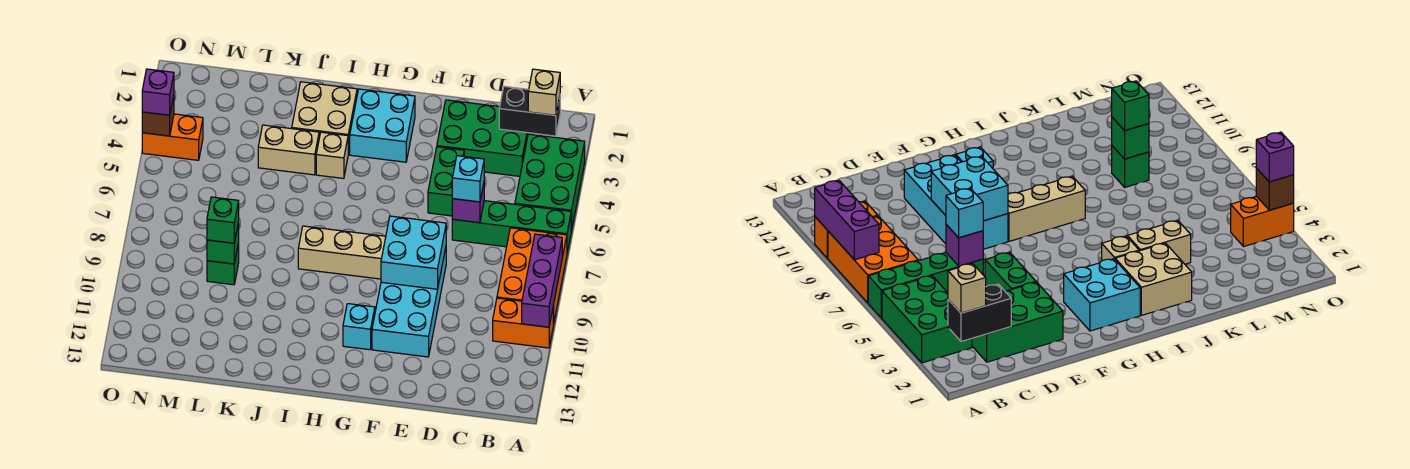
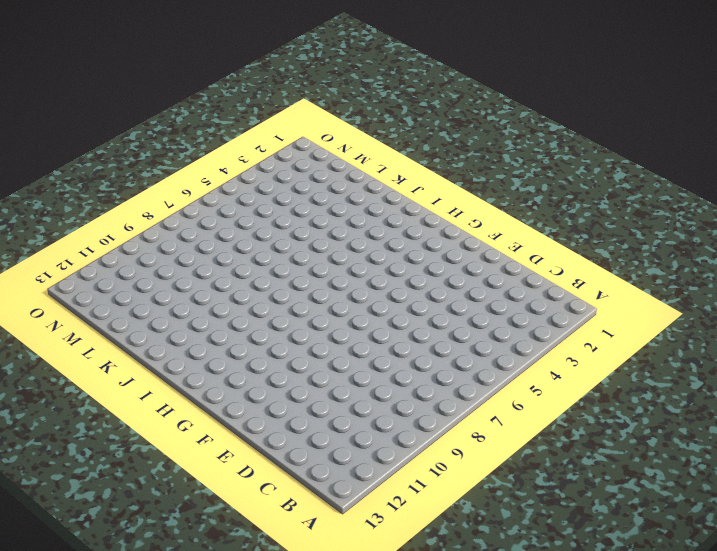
none -> green 2x3 brick [515,134,585,231]
none -> green 1x4 brick [452,201,571,252]
none -> orange 2x3 brick [497,228,567,324]

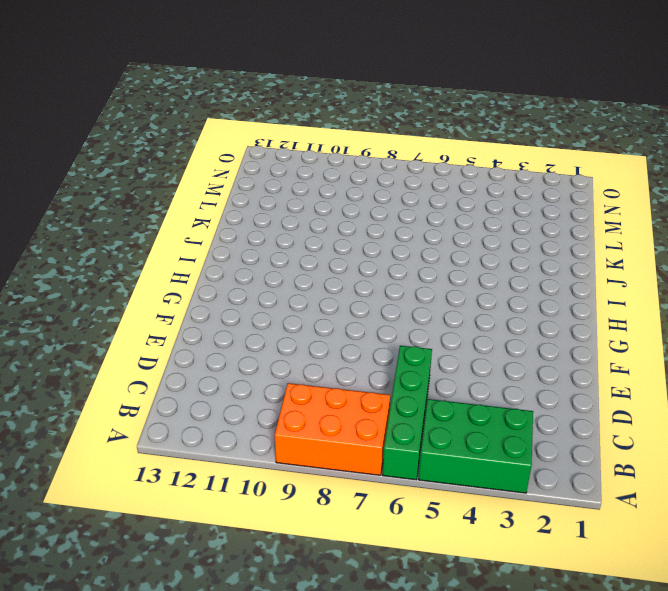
none -> orange 1x2 brick [493,298,553,348]
none -> green 2x3 brick [437,100,531,176]
none -> green 1x2 brick [428,147,464,216]

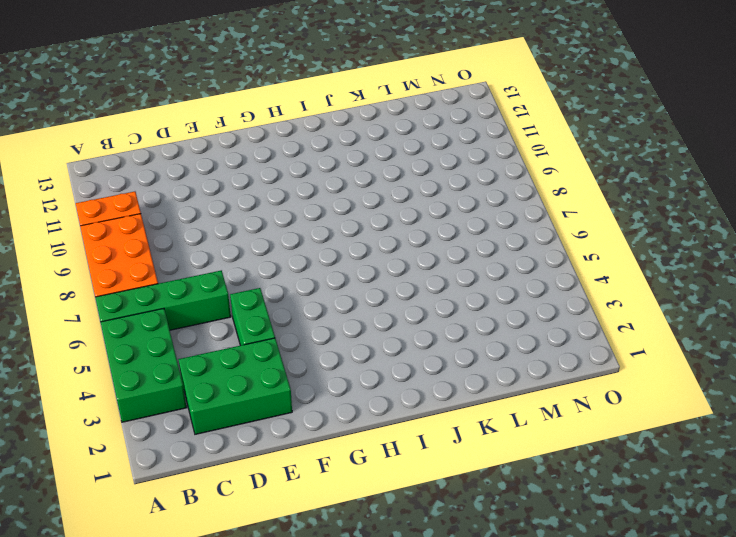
none -> cyan 2x4 brick [372,248,446,357]
none -> cyan 2x2 brick [350,89,415,162]
none -> tan 1x3 brick [298,226,386,279]

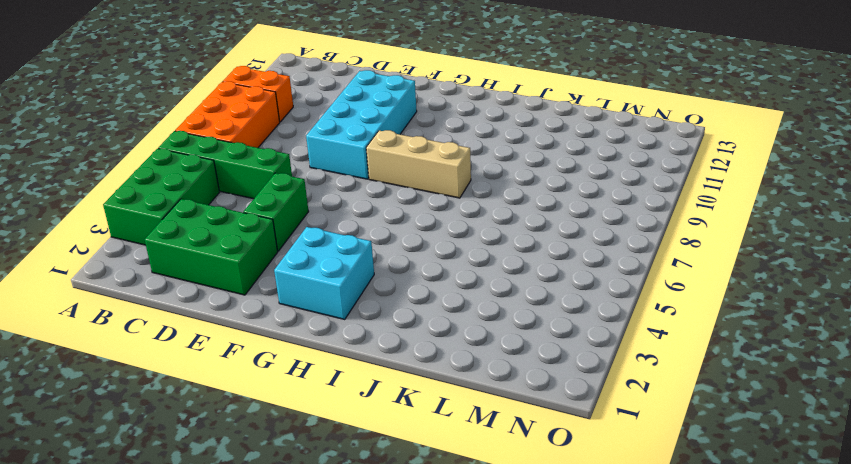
none -> cyan 1x1 brick [343,304,375,350]
none -> tan 2x2 brick [292,82,357,154]
none -> tan 1x1 brick [316,132,348,178]

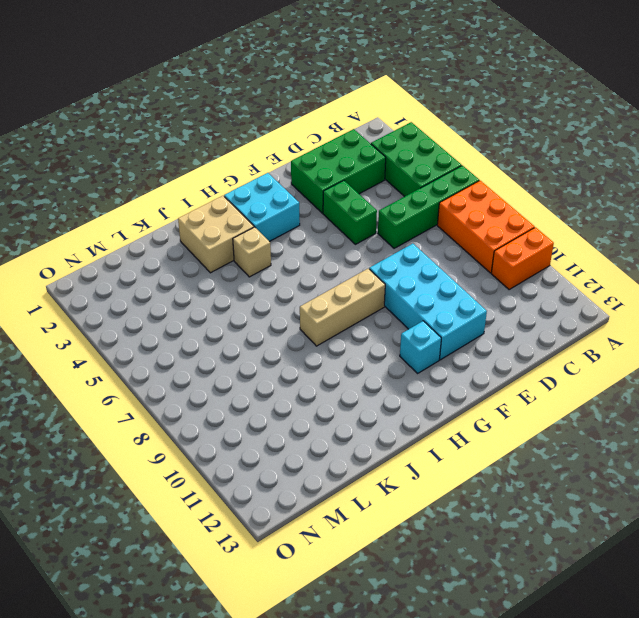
none -> tan 1x2 brick [258,125,319,175]
none -> green 1x1 brick [207,244,239,285]
none -> orange 1x2 brick [142,114,203,160]

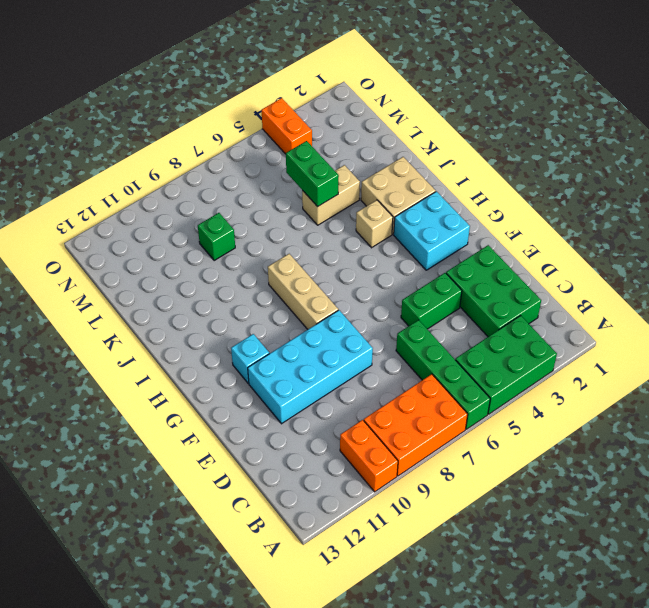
tan 1x2 brick [302,165,360,225] -> tan 1x2 brick turned to [258,125,319,175]
green 1x2 brick [286,141,339,207] -> none
none -> purple 1x3 brick [522,234,562,327]
none -> black 1x2 brick [499,86,560,136]
none -> purple 1x1 brick [452,184,484,223]

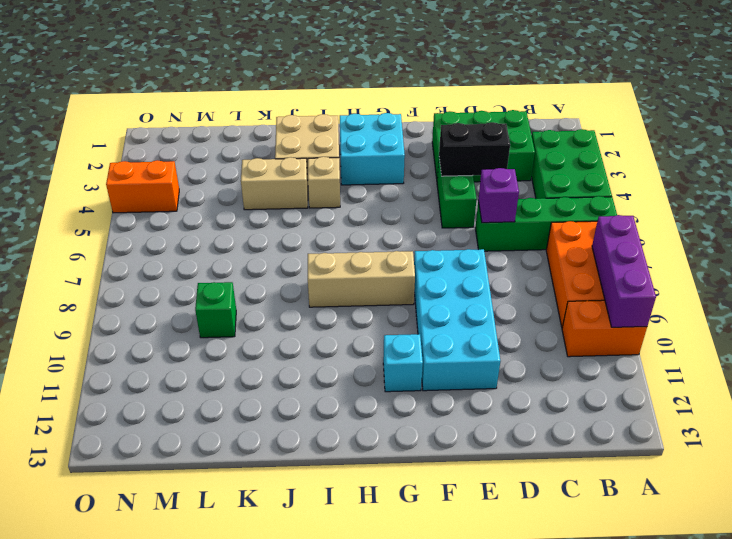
black 1x2 brick [439,122,510,176] -> black 1x2 brick moved to [499,86,560,136]
none -> cyan 2x2 brick [381,216,446,289]
none -> green 1x1 brick [207,223,239,264]
none -> brown 1x1 brick [142,96,174,136]

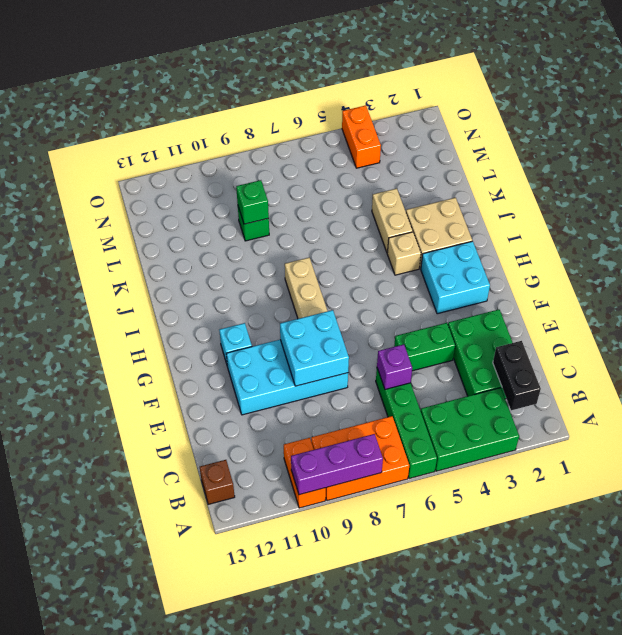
brown 1x1 brick [200,460,235,504] -> brown 1x1 brick moved to [142,96,174,136]
none -> tan 1x1 brick [528,69,560,115]
none -> cyan 1x1 brick [452,156,484,202]
none -> green 1x1 brick [207,197,239,243]

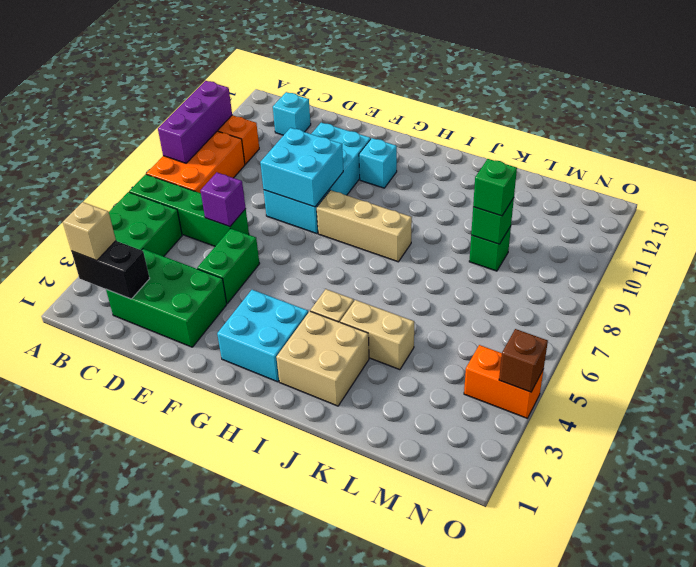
cyan 1x1 brick [273,92,311,135] -> cyan 1x1 brick moved to [452,156,484,202]
none -> purple 1x1 brick [142,69,174,115]

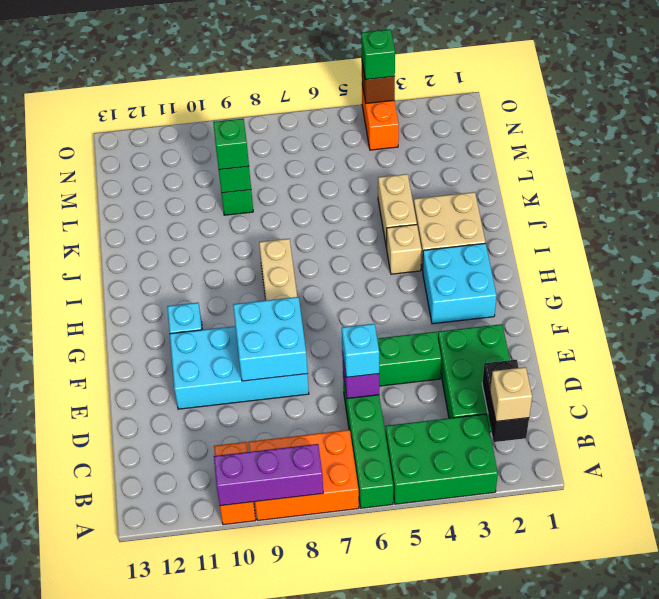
green 1x1 brick [361,29,395,80] -> purple 1x1 brick [142,69,174,115]

